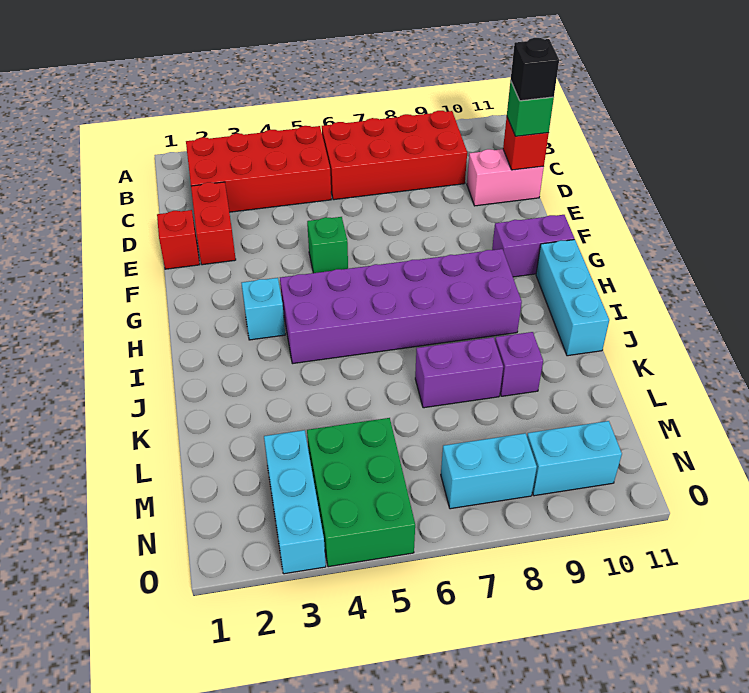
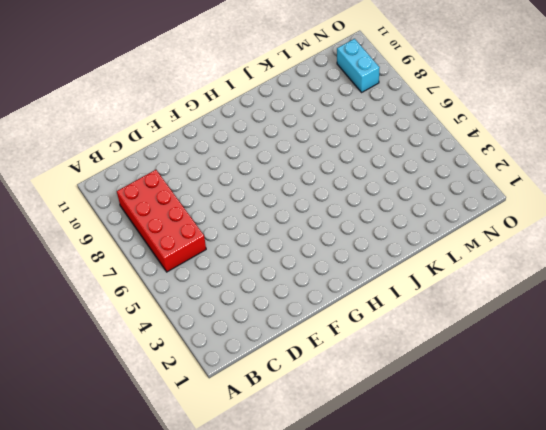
none -> red 2x4 brick [186,126,331,212]
none -> red 1x2 brick [191,182,236,265]
none -> pink 1x2 brick [467,149,544,206]

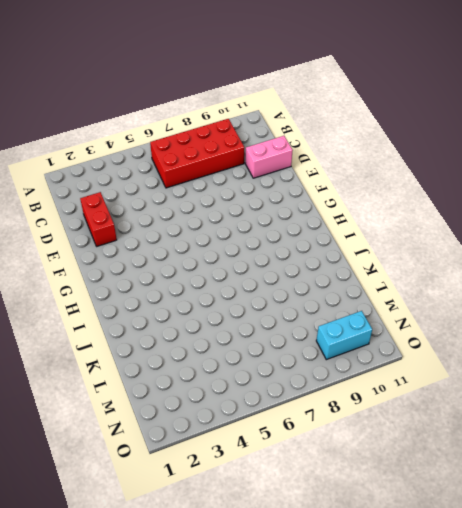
none -> red 2x4 brick [186,126,331,212]
none -> red 1x1 brick [157,210,200,269]
none -> green 1x1 brick [307,217,348,273]

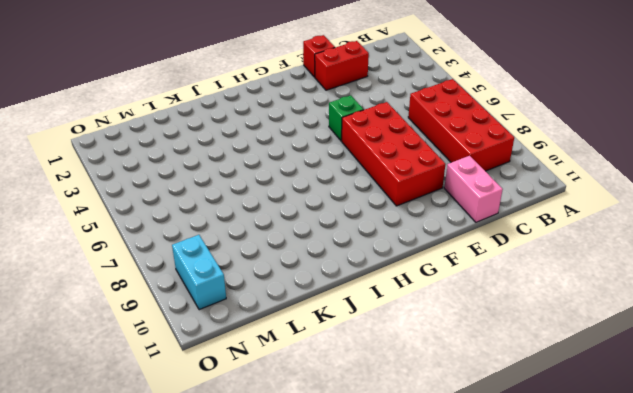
red 2x4 brick [342,102,446,206] -> red 2x4 brick moved to [186,126,331,212]
none -> purple 1x2 brick [492,215,574,277]
none -> cyan 1x1 brick [241,278,285,340]
none -> purple 2x6 brick [280,249,522,364]

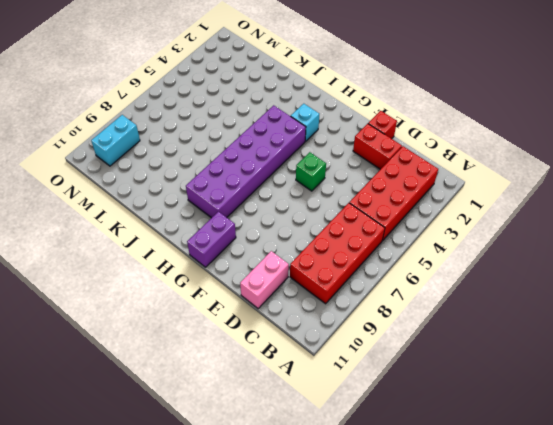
none -> cyan 1x3 brick [536,240,609,356]
none -> purple 1x2 brick [415,337,503,408]
none -> purple 1x1 brick [495,332,543,396]

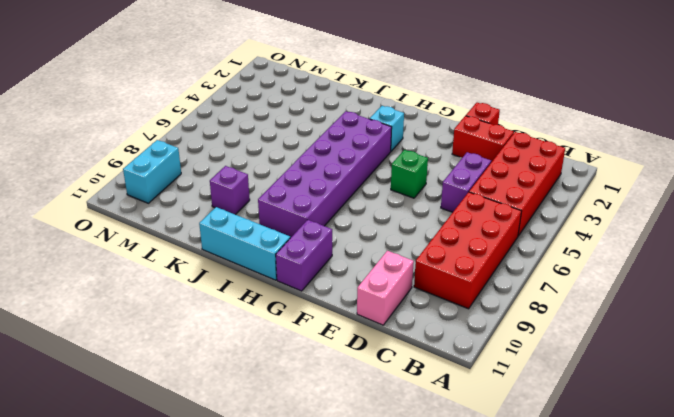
purple 1x2 brick [441,152,491,212] -> purple 1x2 brick moved to [415,337,503,408]
none -> cyan 1x3 brick [264,430,326,574]
none -> green 2x3 brick [307,418,415,567]
none -> cyan 1x2 brick [441,433,537,509]

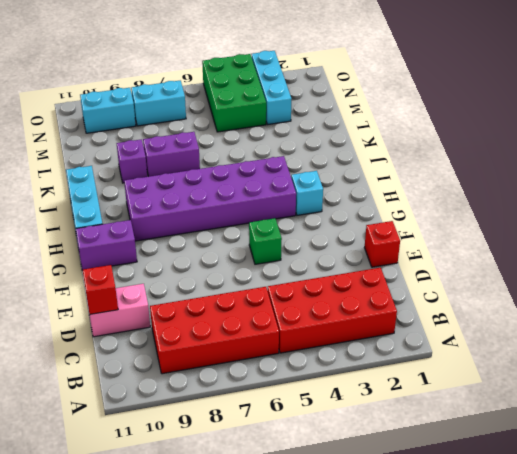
none -> red 1x2 brick [191,182,236,265]
none -> green 1x1 brick [507,80,554,136]
none -> black 1x1 brick [511,38,559,101]

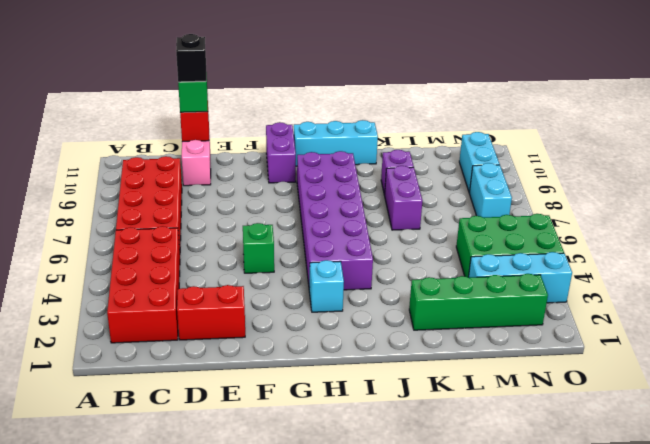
green 1x4 brick [409,274,548,330] -> none
none -> red 1x1 brick [157,210,200,269]

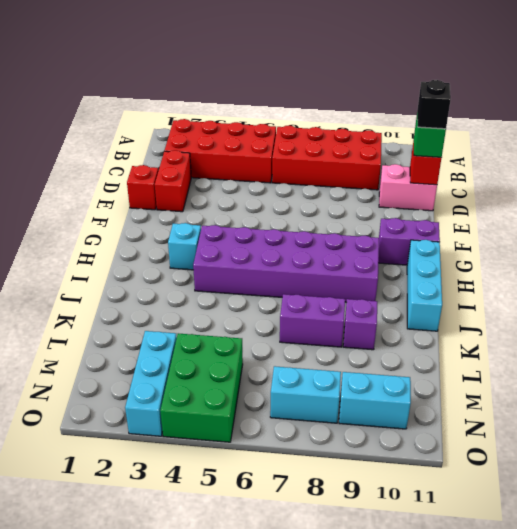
none -> green 1x1 brick [307,217,348,273]

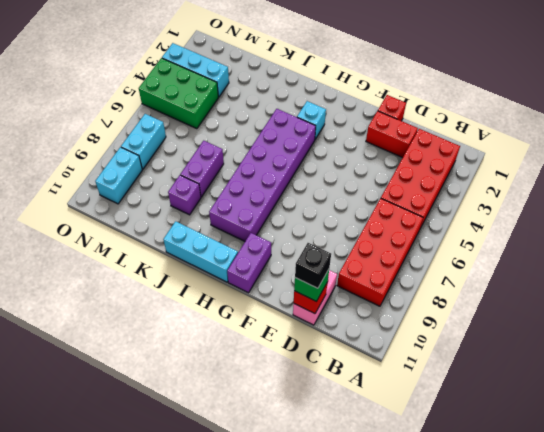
none -> green 1x1 brick [307,217,348,273]

